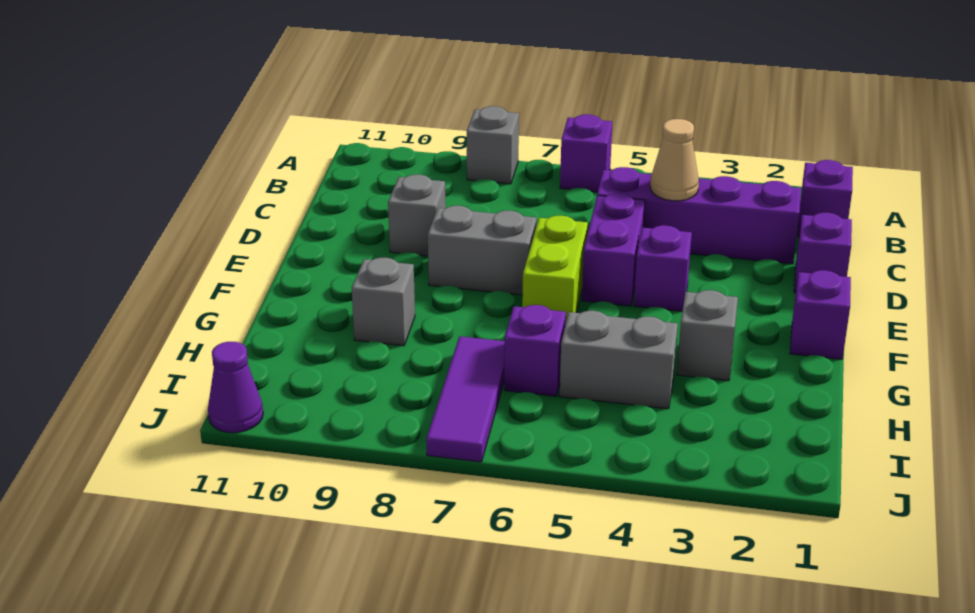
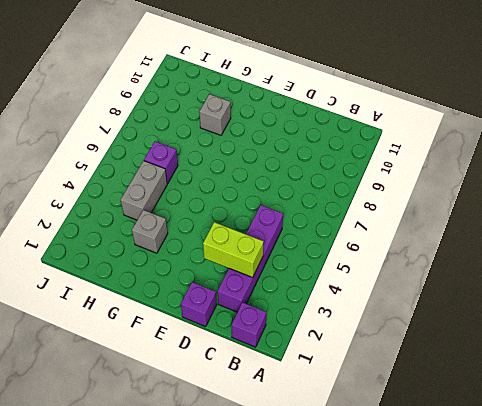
lime 1x2 brick [203,222,264,278] -> lime 1x2 brick moved to [522,216,588,321]
none -> purple 1x1 brick [560,114,612,192]
none -> grey 1x1 brick [467,106,519,184]
none -> purple 1x2 brick [582,193,645,306]

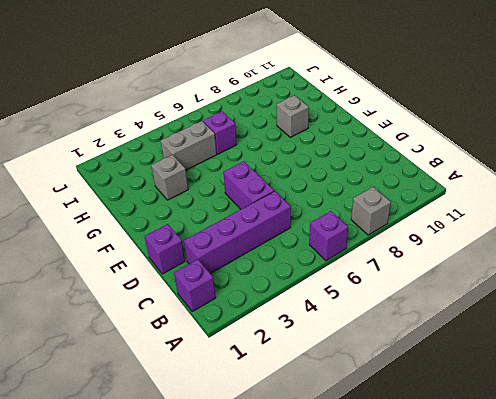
none -> grey 1x1 brick [388,175,446,256]
none -> purple 1x1 brick [634,225,692,311]
none -> lime 1x2 brick [522,216,588,321]

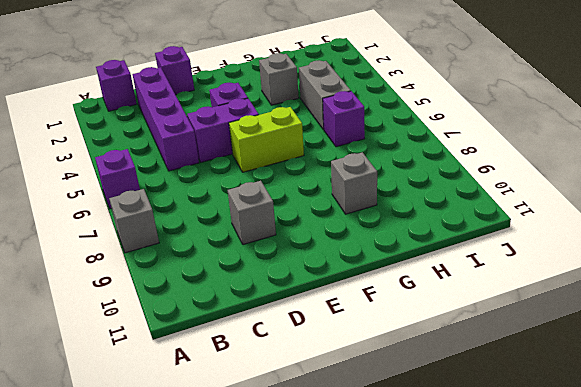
none -> grey 1x2 brick [428,206,536,295]
none -> purple 1x1 brick [790,270,851,359]
none -> purple 1x3 tile [426,336,505,462]

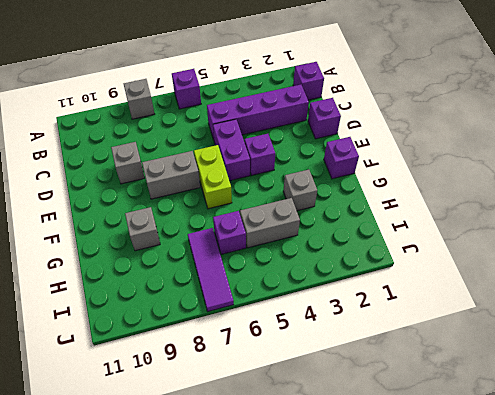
none -> purple 1x1 cone [208,342,263,433]
none -> tan 1x1 cone [650,119,699,201]

